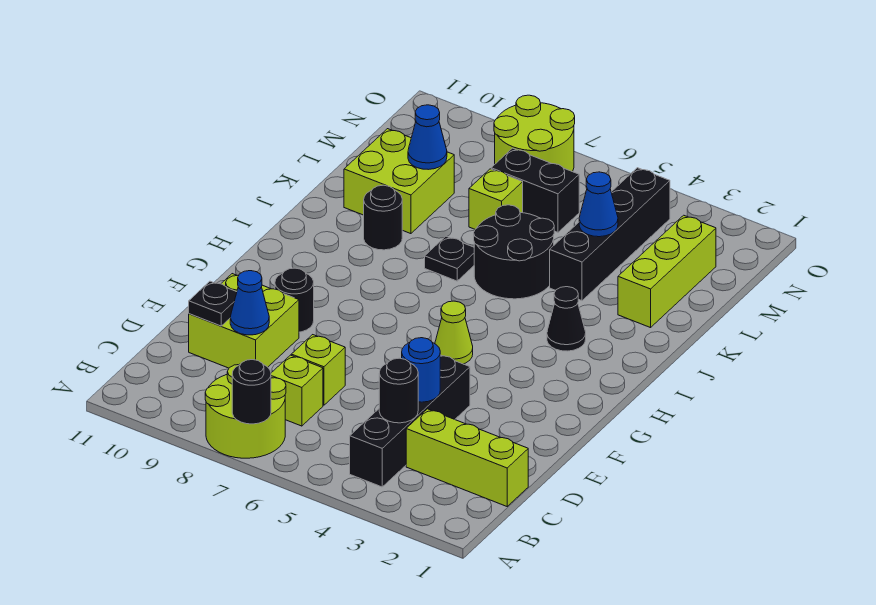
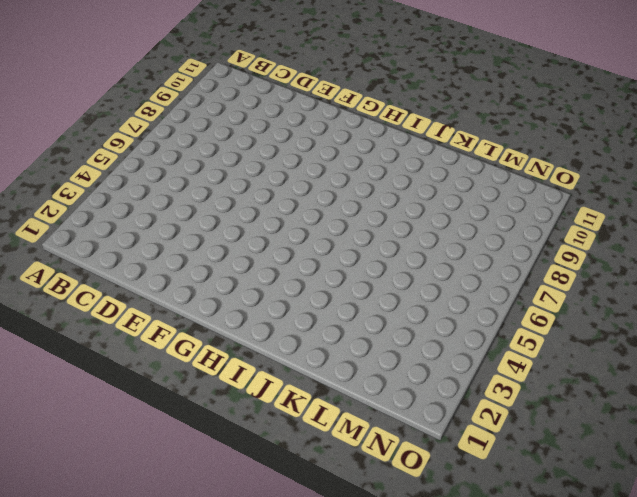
none -> lime 2x2 round brick [205,364,286,458]
none -> black 1x4 brick [350,355,470,487]
none -> lime 1x3 brick [406,409,528,506]

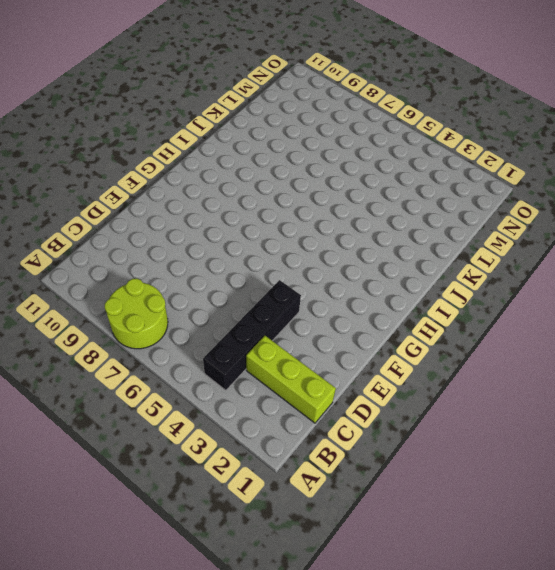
none -> lime 1x1 brick [271,355,323,426]
none -> lime 1x1 brick [291,335,345,405]
none -> lime 2x2 brick [189,274,299,368]

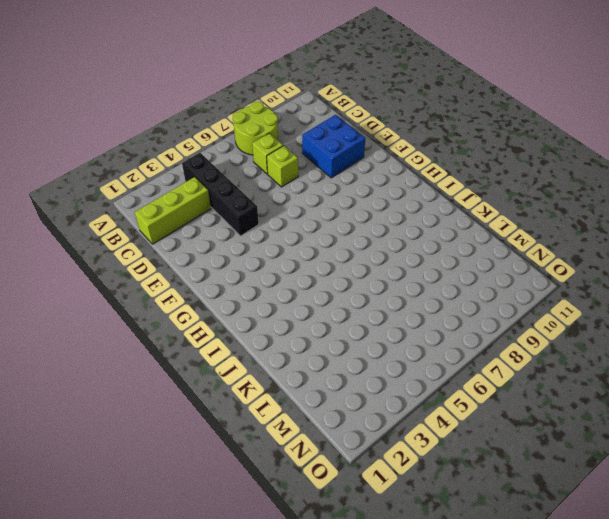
blue 2x2 brick [302,115,365,178] -> lime 2x2 brick [189,274,299,368]
none -> black 1x1 round brick [275,268,314,332]
none -> lime 1x1 cone [435,301,473,364]
none -> black 1x1 cone [547,287,586,351]

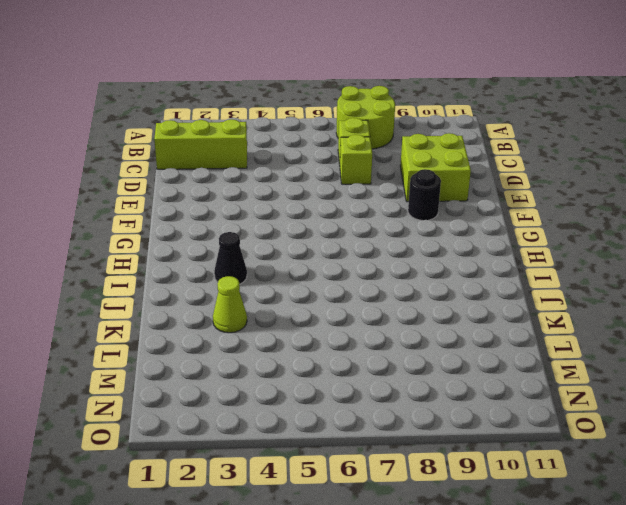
lime 1x1 cone [213,276,247,333] -> lime 1x1 cone moved to [435,301,473,364]
none -> black 1x4 brick [350,355,470,487]
none -> black 2x2 round brick [474,205,554,299]
none -> black 1x1 plate [425,236,474,281]

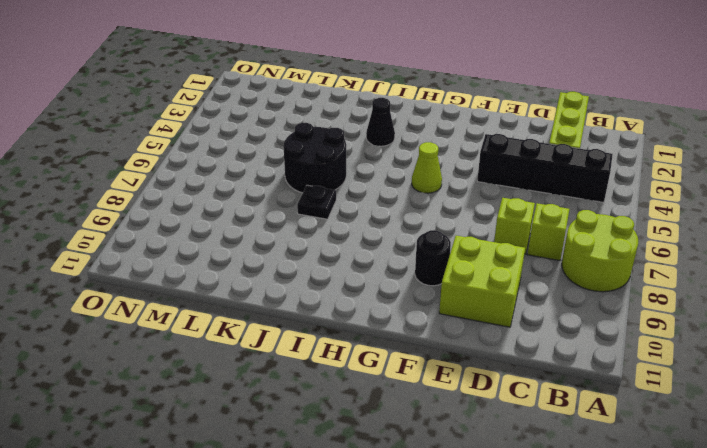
none -> black 1x1 round brick [364,185,402,250]
none -> lime 1x3 brick [618,215,716,328]
none -> black 1x4 brick [550,168,670,301]

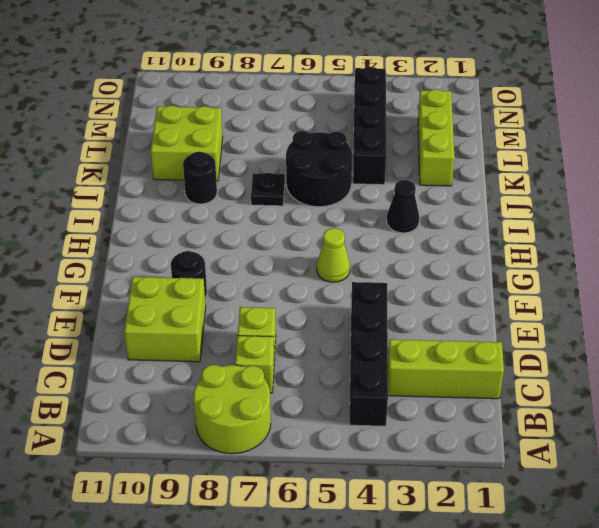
none -> lime 1x1 brick [469,169,523,229]
none -> black 1x2 brick [491,148,579,232]
none -> lime 2x2 round brick [494,95,575,172]

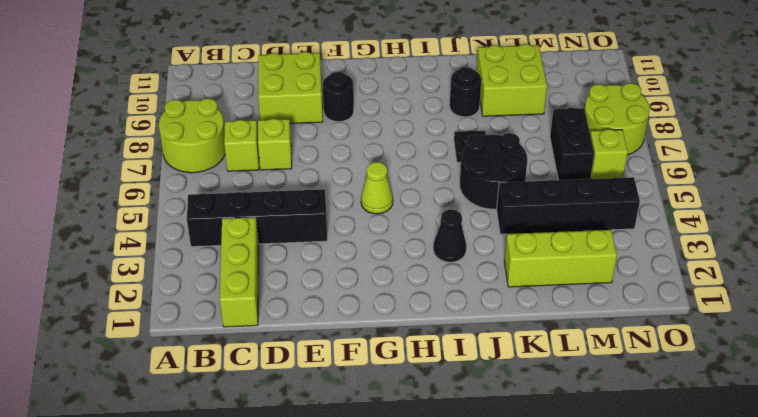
lime 1x1 brick [590,129,628,179] -> lime 1x1 brick moved to [469,169,523,229]
none -> black 1x1 round brick [232,360,271,424]
none -> black 1x1 round brick [379,358,418,423]
none -> blue 1x1 round brick [402,338,440,402]

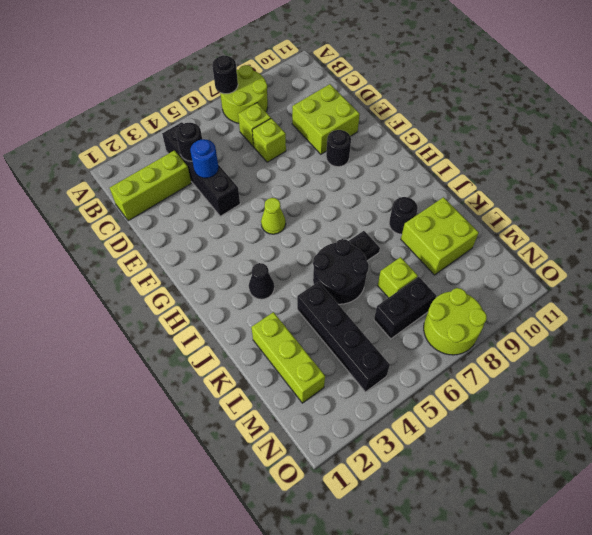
none -> blue 1x1 cone [230,271,269,335]
none -> black 1x1 plate [189,281,237,326]
none -> blue 1x1 cone [579,172,618,237]

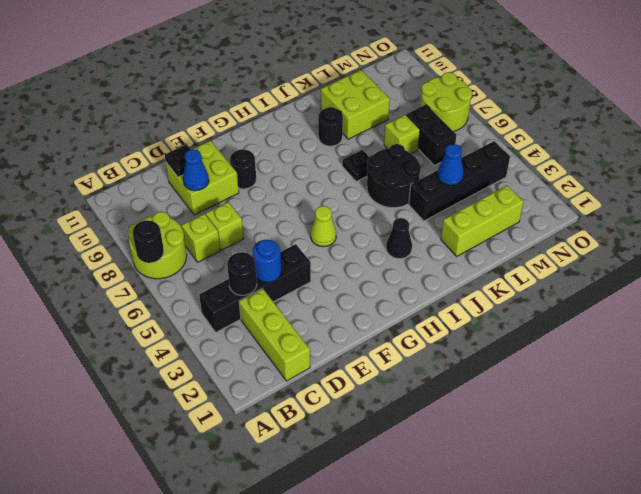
none -> blue 1x1 cone [408,105,447,170]

